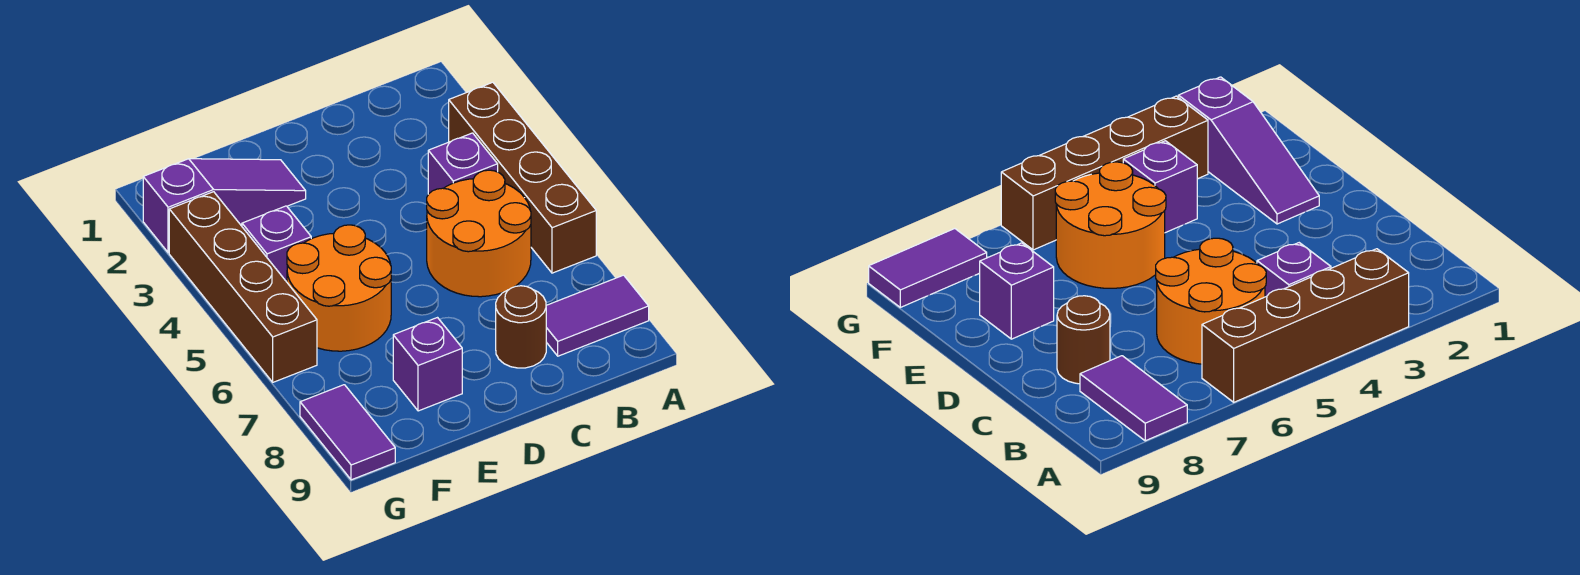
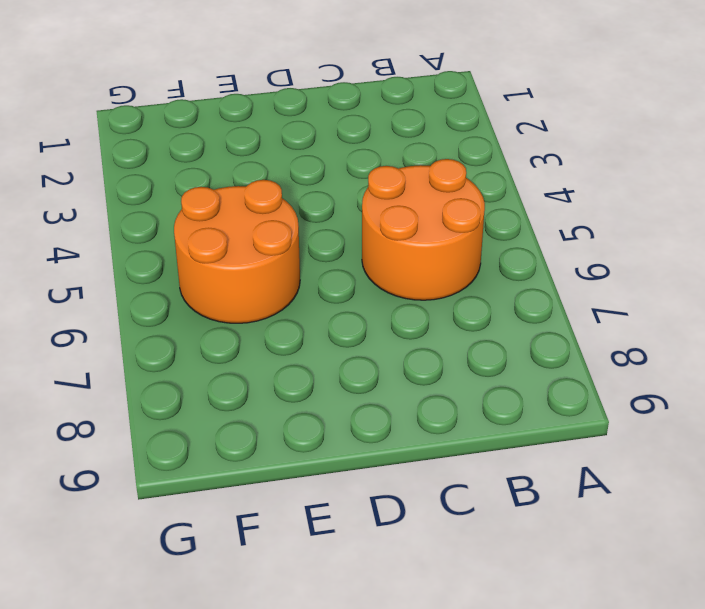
none -> brown 1x4 brick [449,82,596,273]
none -> purple 1x2 tile [546,275,649,356]

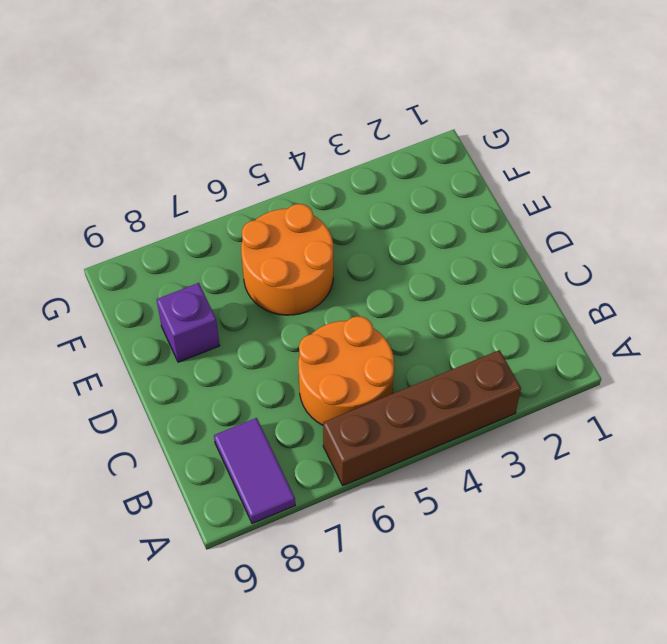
none -> purple 1x1 brick [428,133,498,194]
none -> brown 1x1 round brick [496,286,546,368]

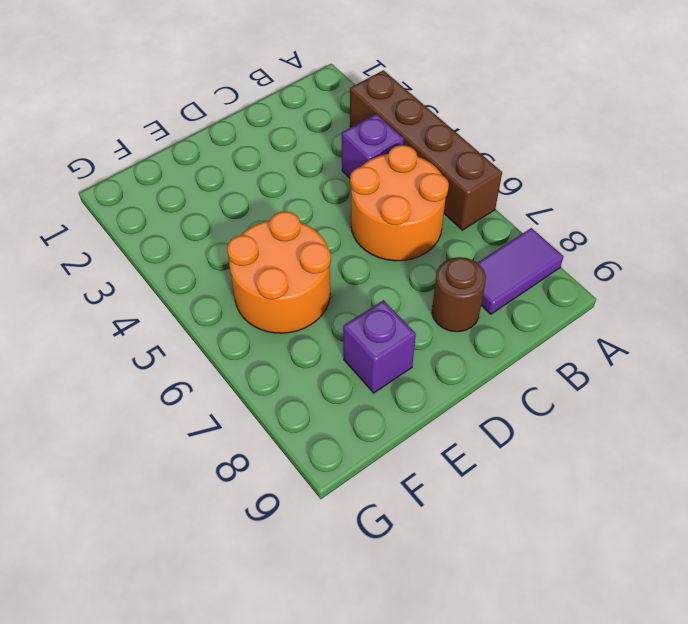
none -> purple 1x3 slope [143,159,306,253]
none -> purple 1x1 brick [242,206,311,282]

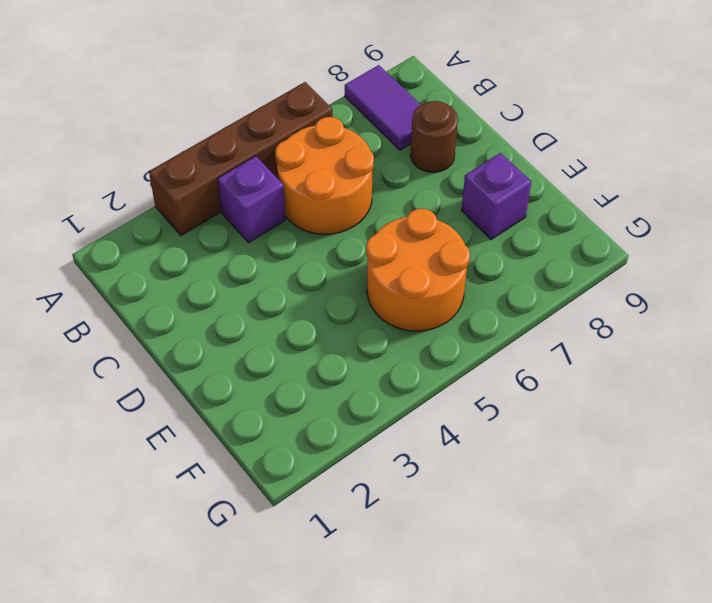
none -> purple 1x3 slope [143,159,306,253]
none -> purple 1x1 brick [242,206,311,282]

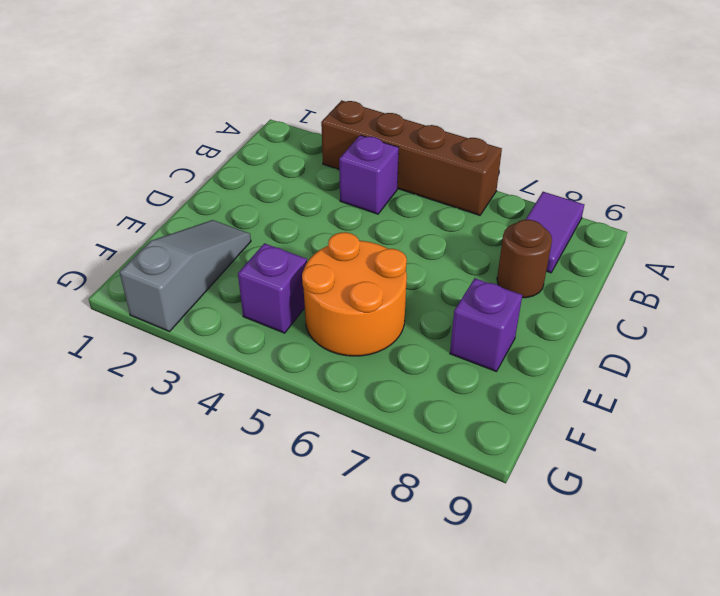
grey 1x3 slope [120,220,251,331] -> purple 1x3 slope [143,159,306,253]
none -> orange 2x2 round brick [427,170,531,297]
none -> brown 1x4 brick [169,192,317,382]

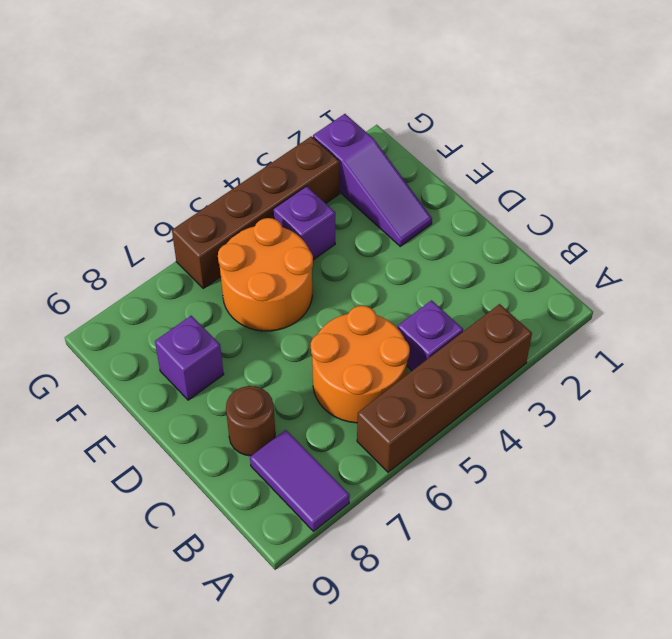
none -> purple 1x2 tile [300,385,395,480]

